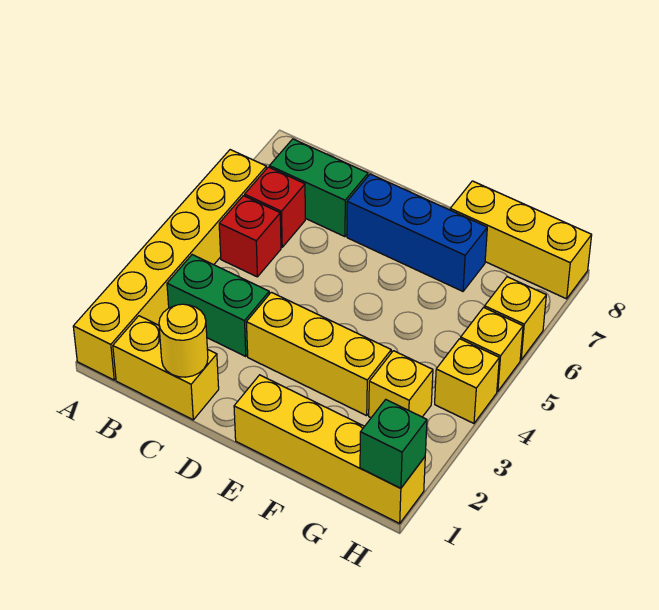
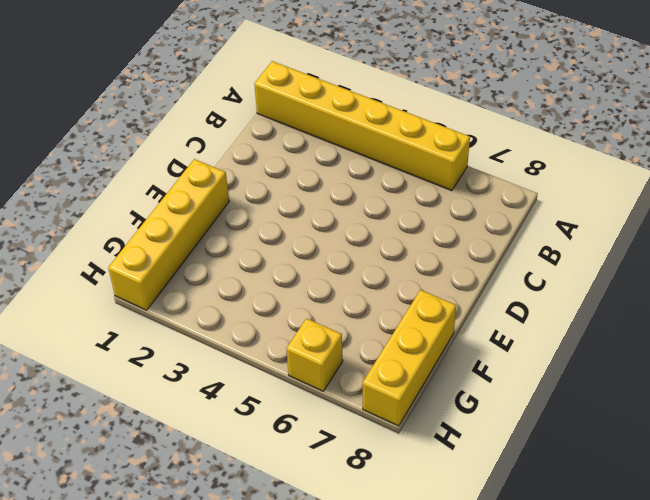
none -> yellow 1x2 brick [113,316,219,420]
none -> green 1x2 brick [167,255,269,357]
none -> red 1x1 brick [219,196,281,277]

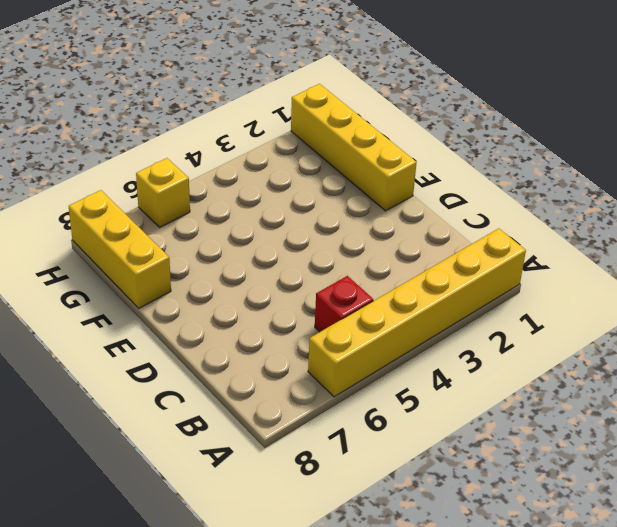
none -> yellow 1x2 brick [113,316,219,420]
none -> green 1x2 brick [167,255,269,357]
none -> red 1x1 brick [245,167,305,247]

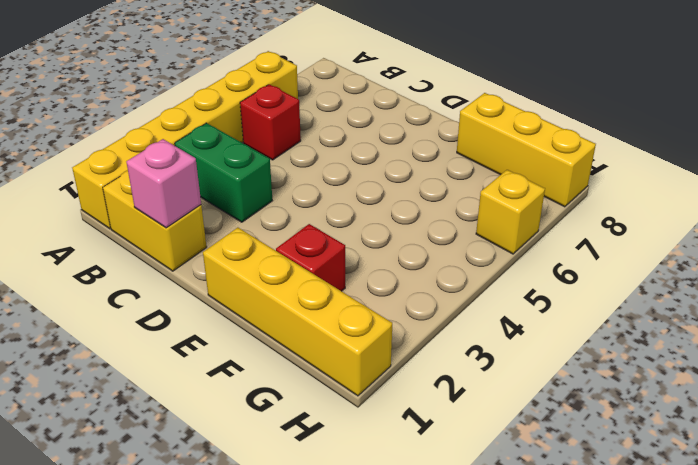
pink 1x1 brick [127,139,201,228] -> yellow 1x1 round brick [159,304,208,377]
red 1x1 brick [276,224,345,291] -> red 1x1 brick moved to [245,167,305,247]
none -> green 1x2 brick [269,139,368,237]
none -> yellow 1x3 brick [247,292,391,416]
none -> blue 1x3 brick [347,174,487,291]

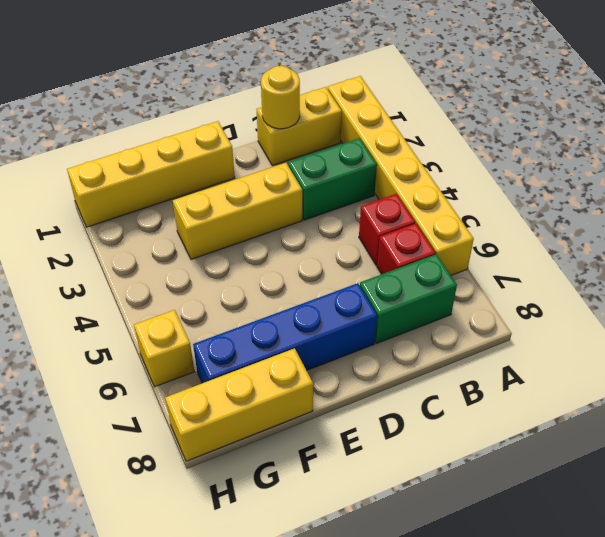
blue 1x4 brick [193,283,377,383] -> blue 1x3 brick [347,174,487,291]
none -> yellow 1x1 brick [369,351,433,418]
none -> yellow 1x1 brick [435,339,499,423]
none -> yellow 1x1 brick [461,307,523,391]

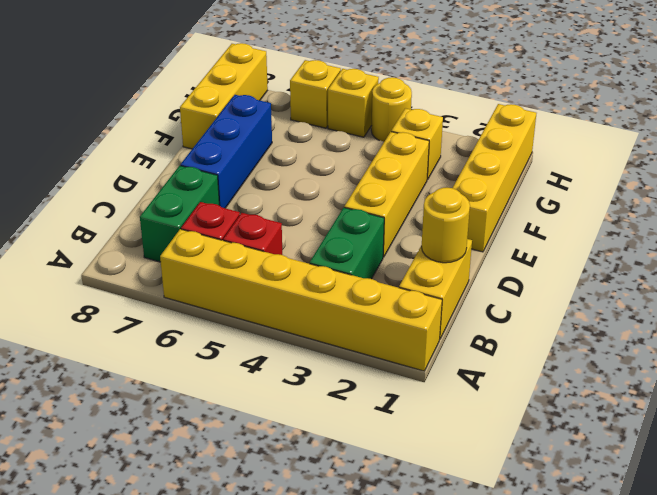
yellow 1x1 round brick [371,77,412,142] -> yellow 1x1 brick [435,339,499,423]
none -> green 1x1 brick [360,400,427,488]

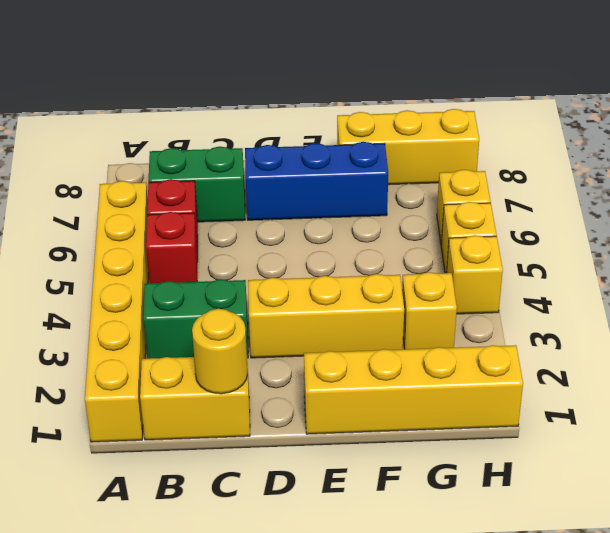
none -> green 1x1 brick [360,400,427,488]

